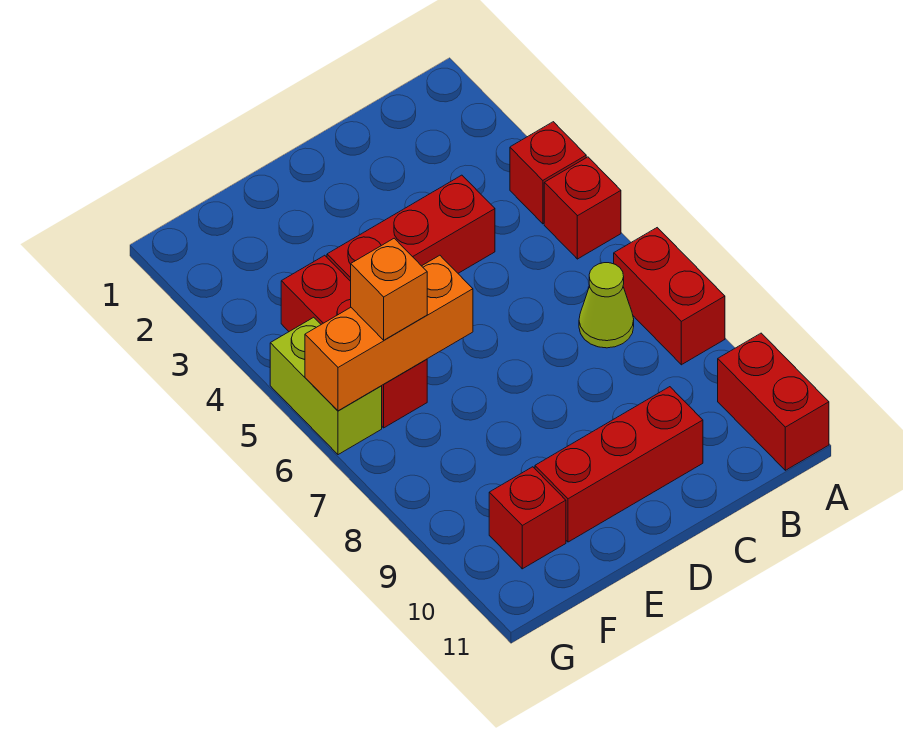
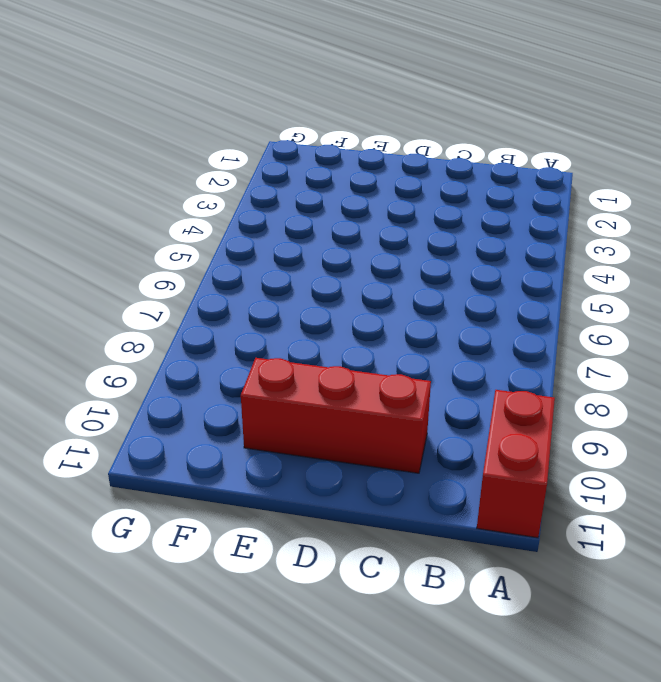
none -> red 1x1 brick [510,122,586,224]
none -> red 1x1 brick [544,157,621,259]
none -> red 1x2 brick [614,228,725,365]

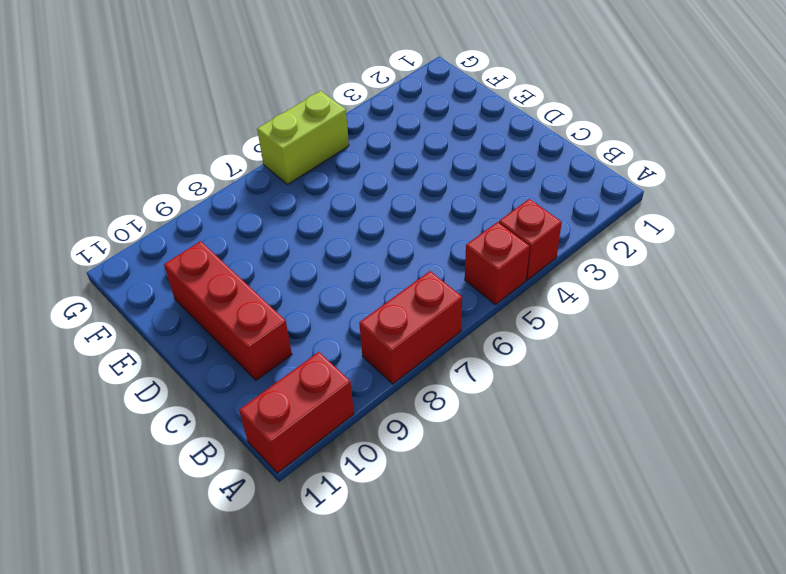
none -> lime 1x1 cone [579,263,634,348]
none -> red 1x3 brick [327,175,495,281]
none -> red 1x3 brick [281,255,427,428]

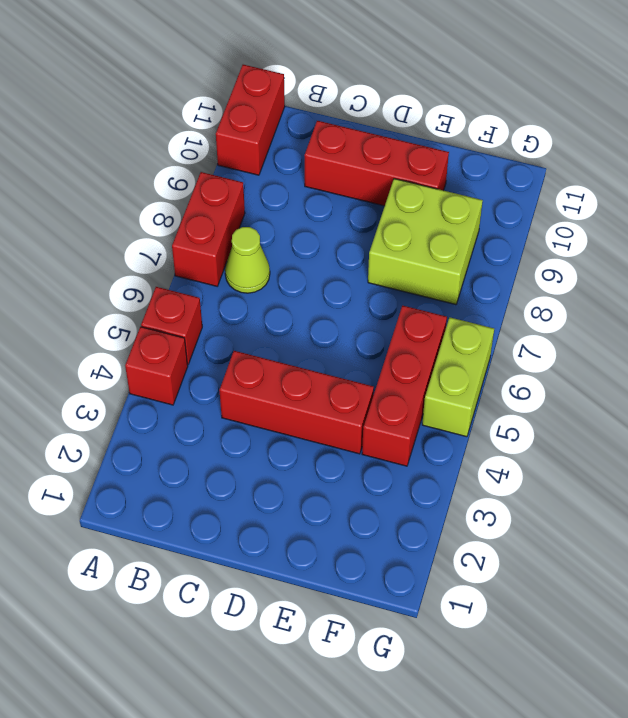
lime 2x2 brick [368,179,483,305] -> none
none -> red 1x1 brick [489,467,566,569]
none -> orange 1x3 brick [305,255,473,411]
none -> orange 1x1 brick [351,238,427,340]

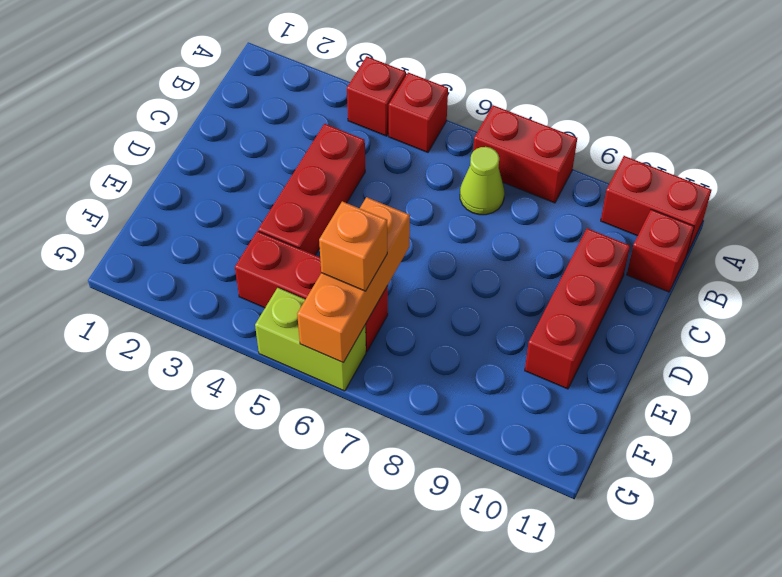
red 1x1 brick [627,209,694,292] -> red 1x1 brick moved to [489,467,566,569]

